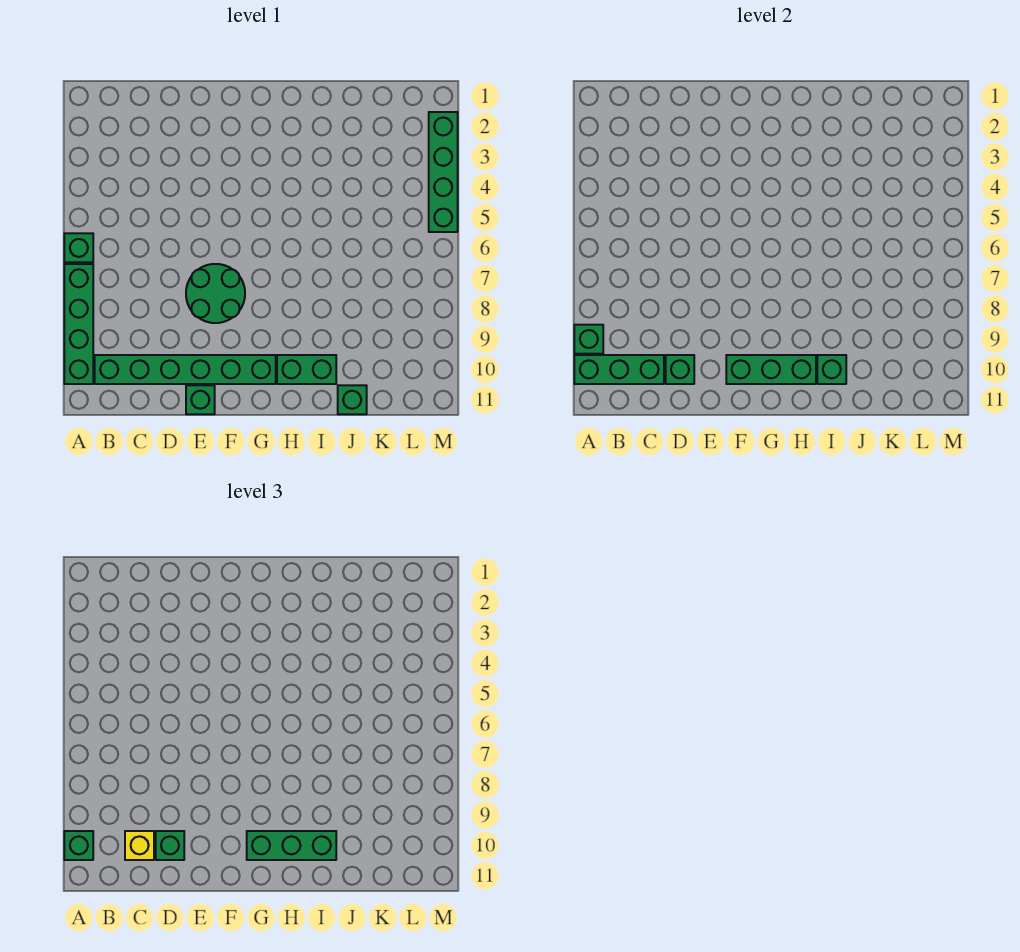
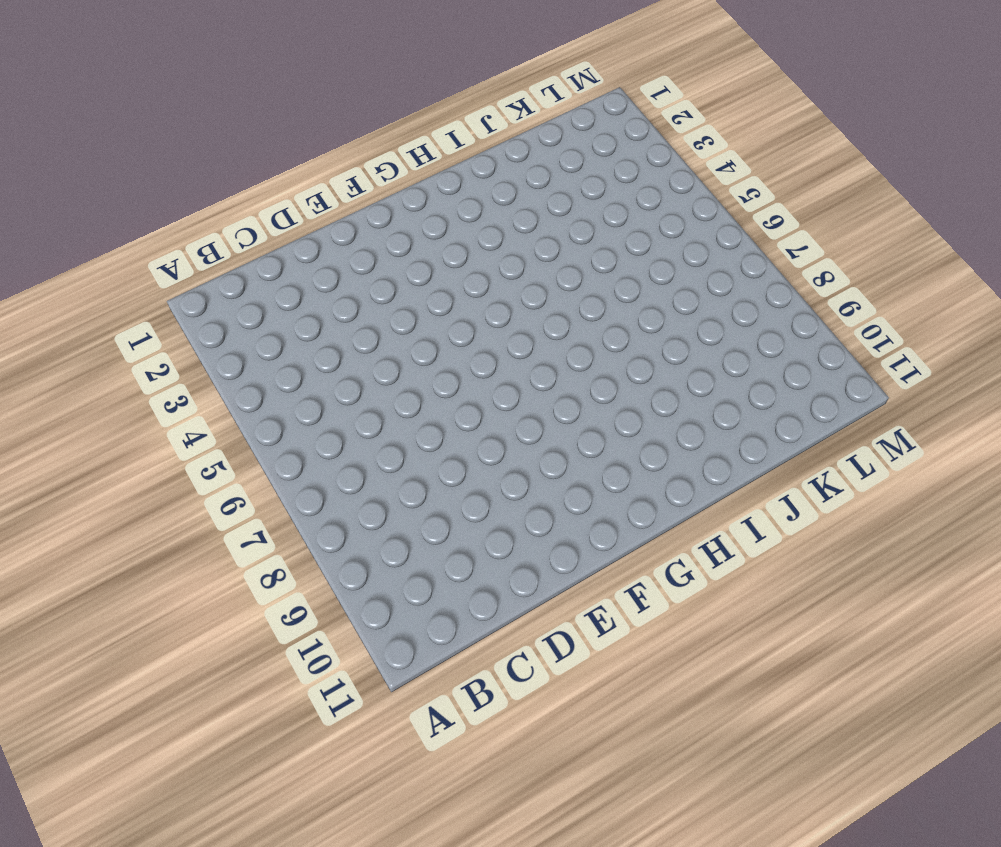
none -> green 1x1 brick [64,233,93,262]
none -> green 1x4 brick [64,264,93,384]
none -> green 1x6 brick [95,355,276,384]

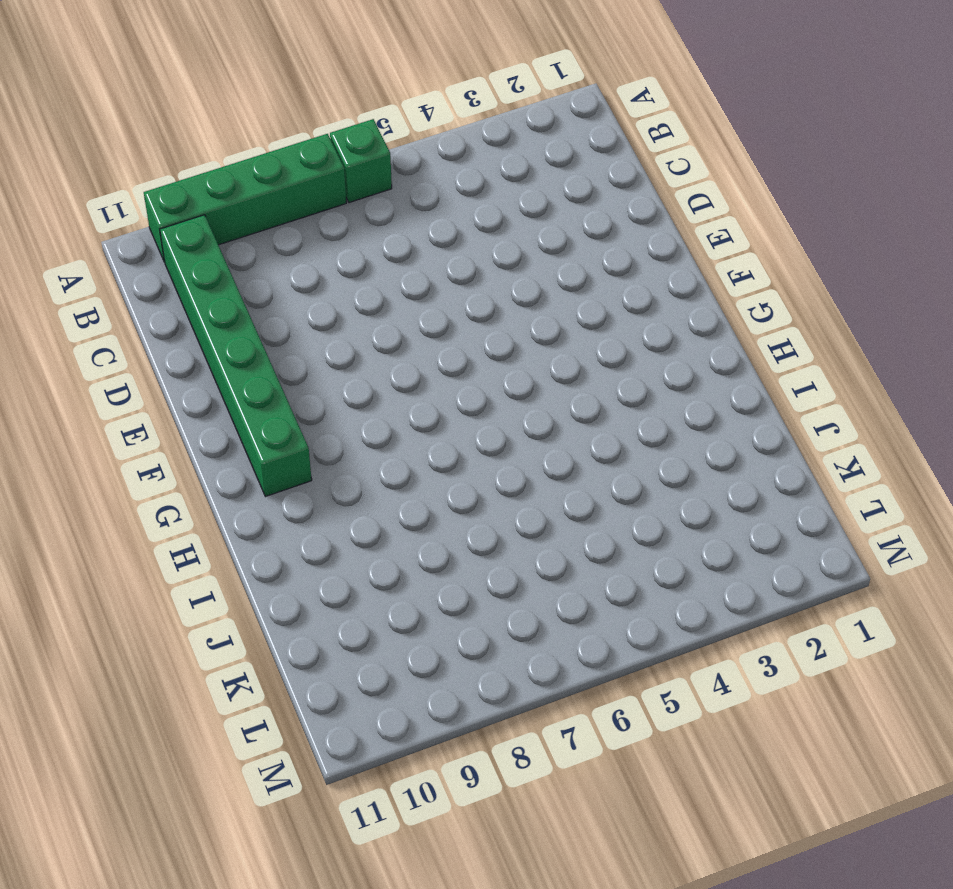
none -> green 2x2 round brick [186,264,245,323]
none -> green 1x1 brick [186,385,215,414]
none -> green 1x2 brick [277,355,336,384]

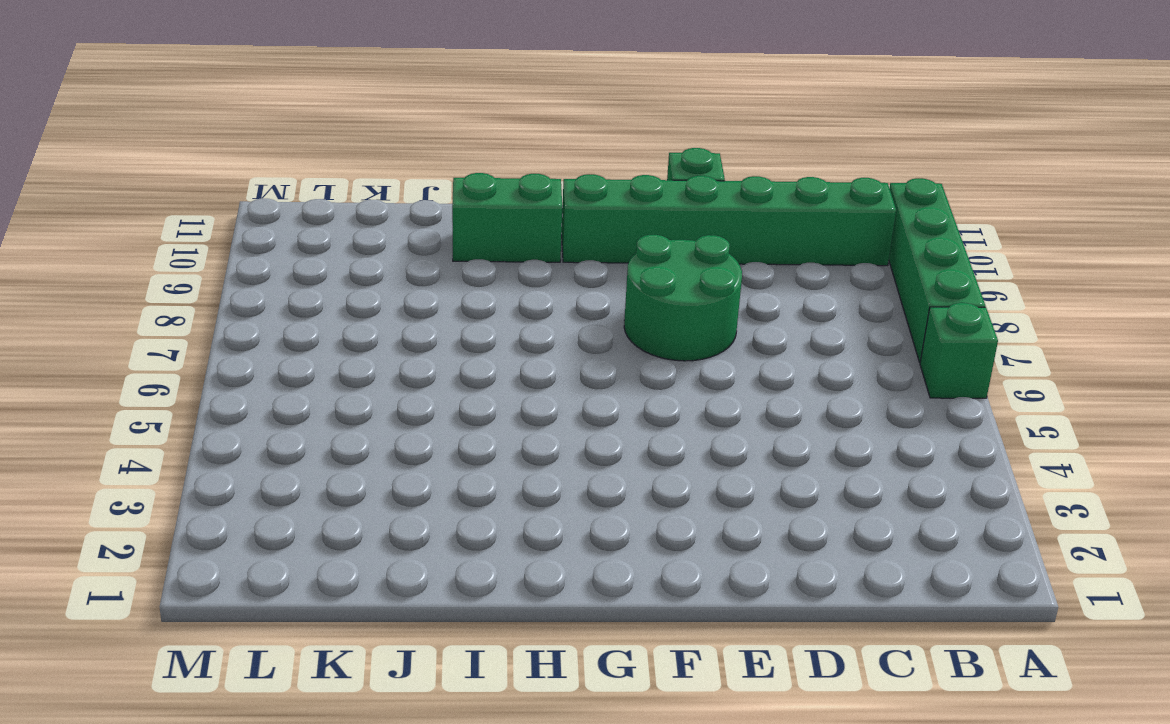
none -> green 1x1 brick [338,385,367,414]
none -> green 1x4 brick [429,112,458,232]
none -> green 1x1 brick [574,325,603,354]

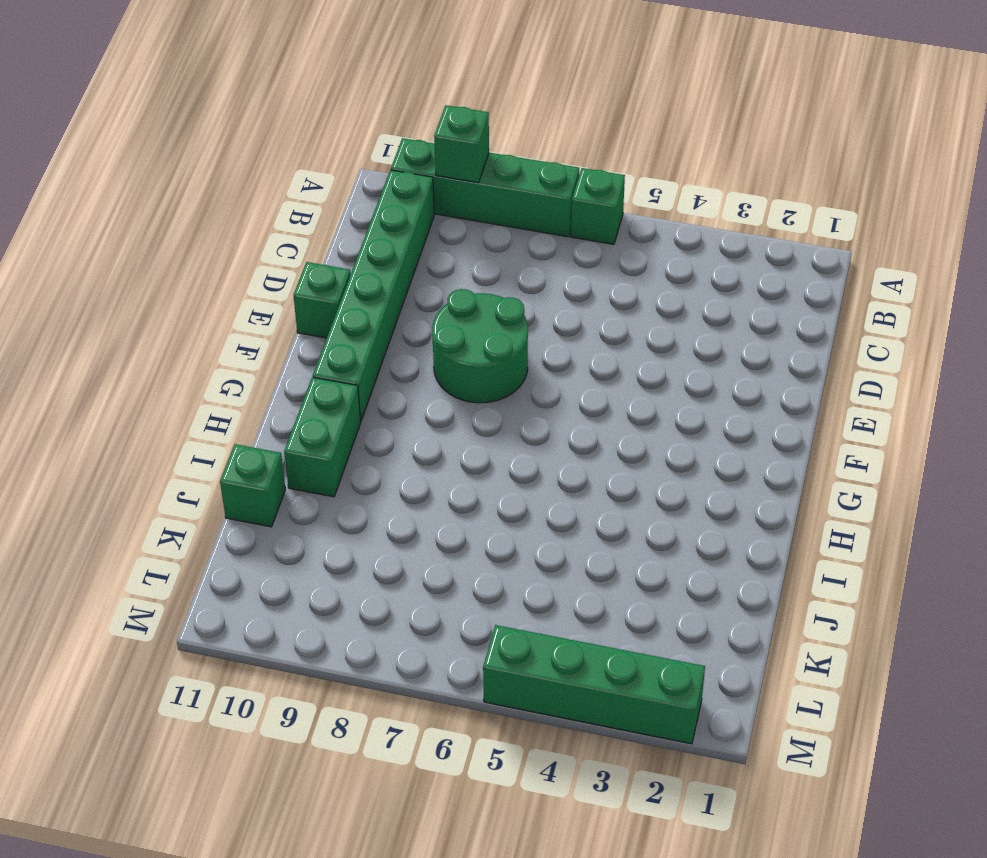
none -> green 1x3 brick [574,355,664,384]
none -> green 1x1 brick [666,355,694,384]
none -> green 1x3 brick [726,355,816,384]

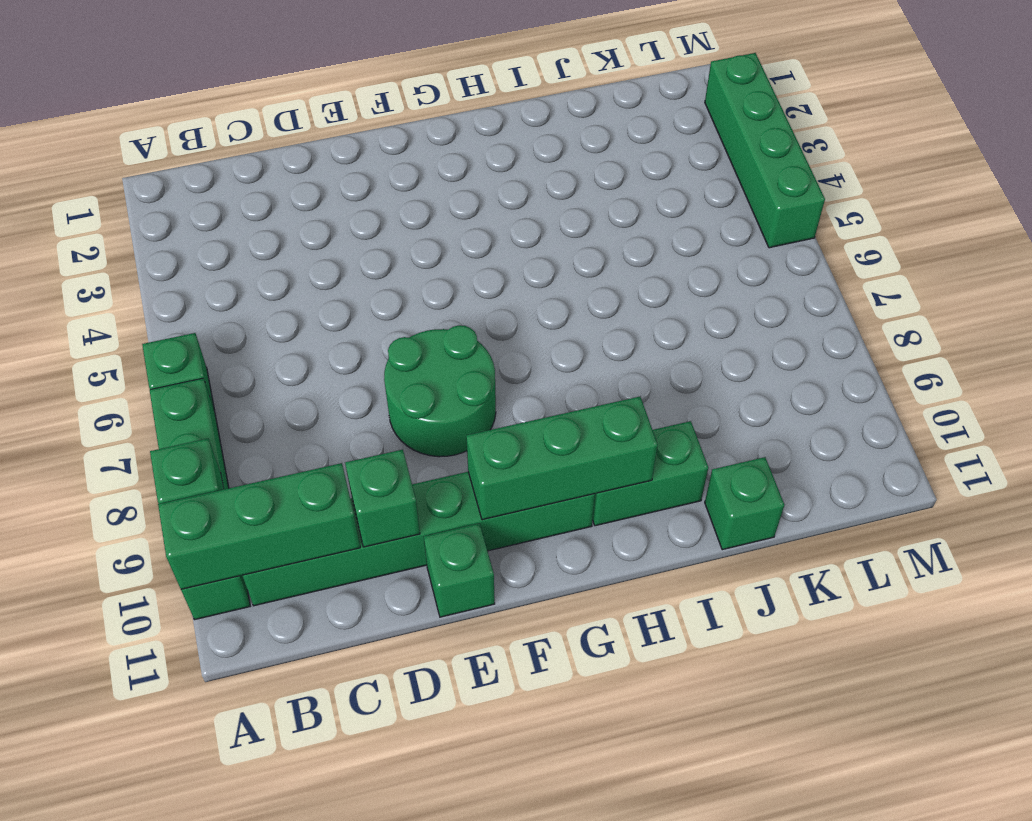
none -> green 1x1 brick [817,355,846,384]
none -> green 1x1 brick [64,831,93,860]
none -> yellow 1x1 brick [125,831,154,860]

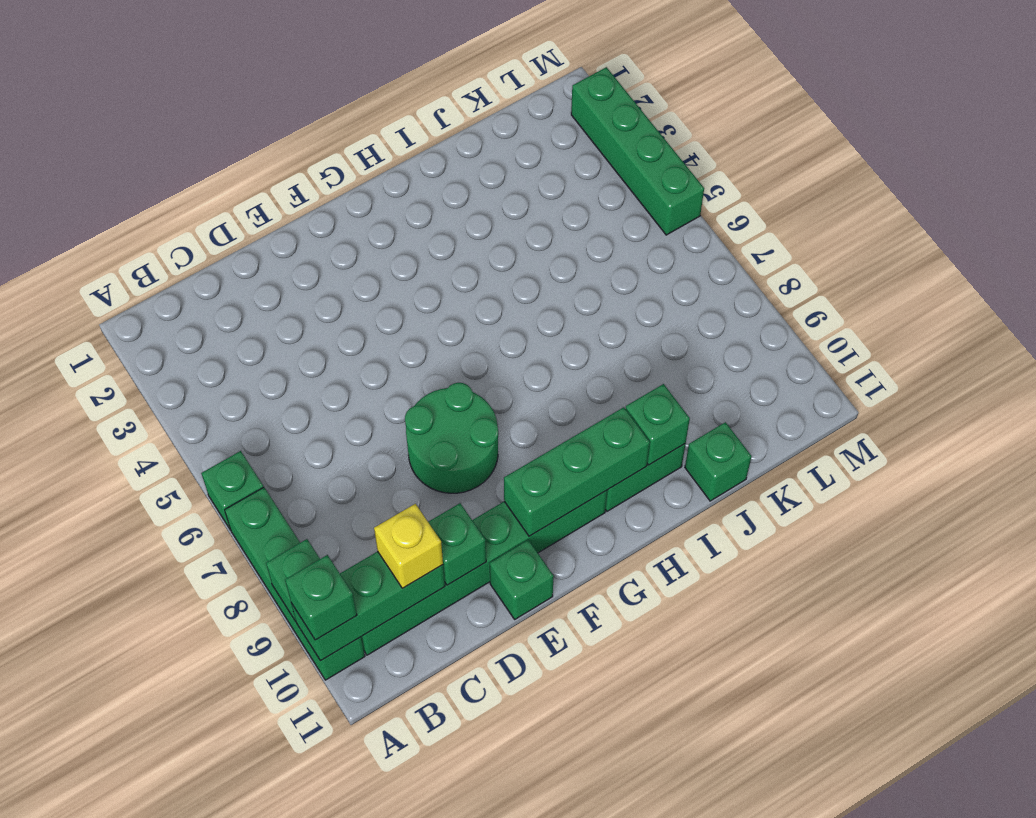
none -> green 1x1 brick [156,831,184,860]
none -> green 1x3 brick [247,831,336,860]

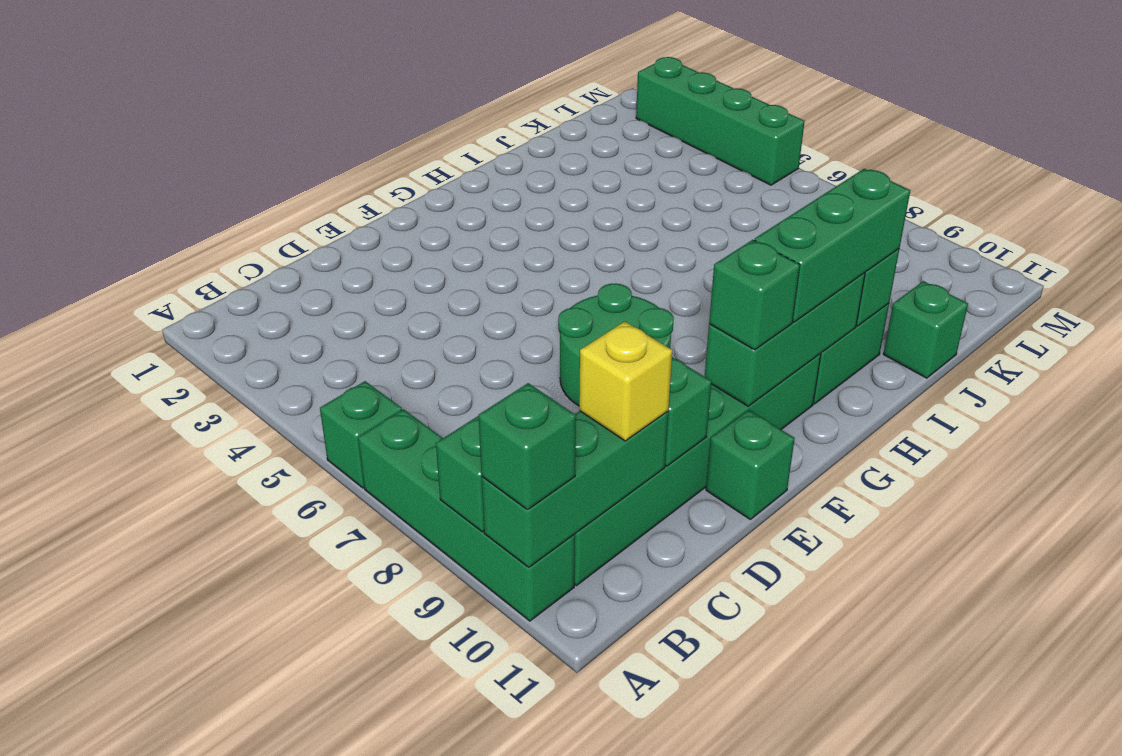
green 1x1 brick [709,240,800,350] -> green 1x1 brick moved to [156,831,184,860]

